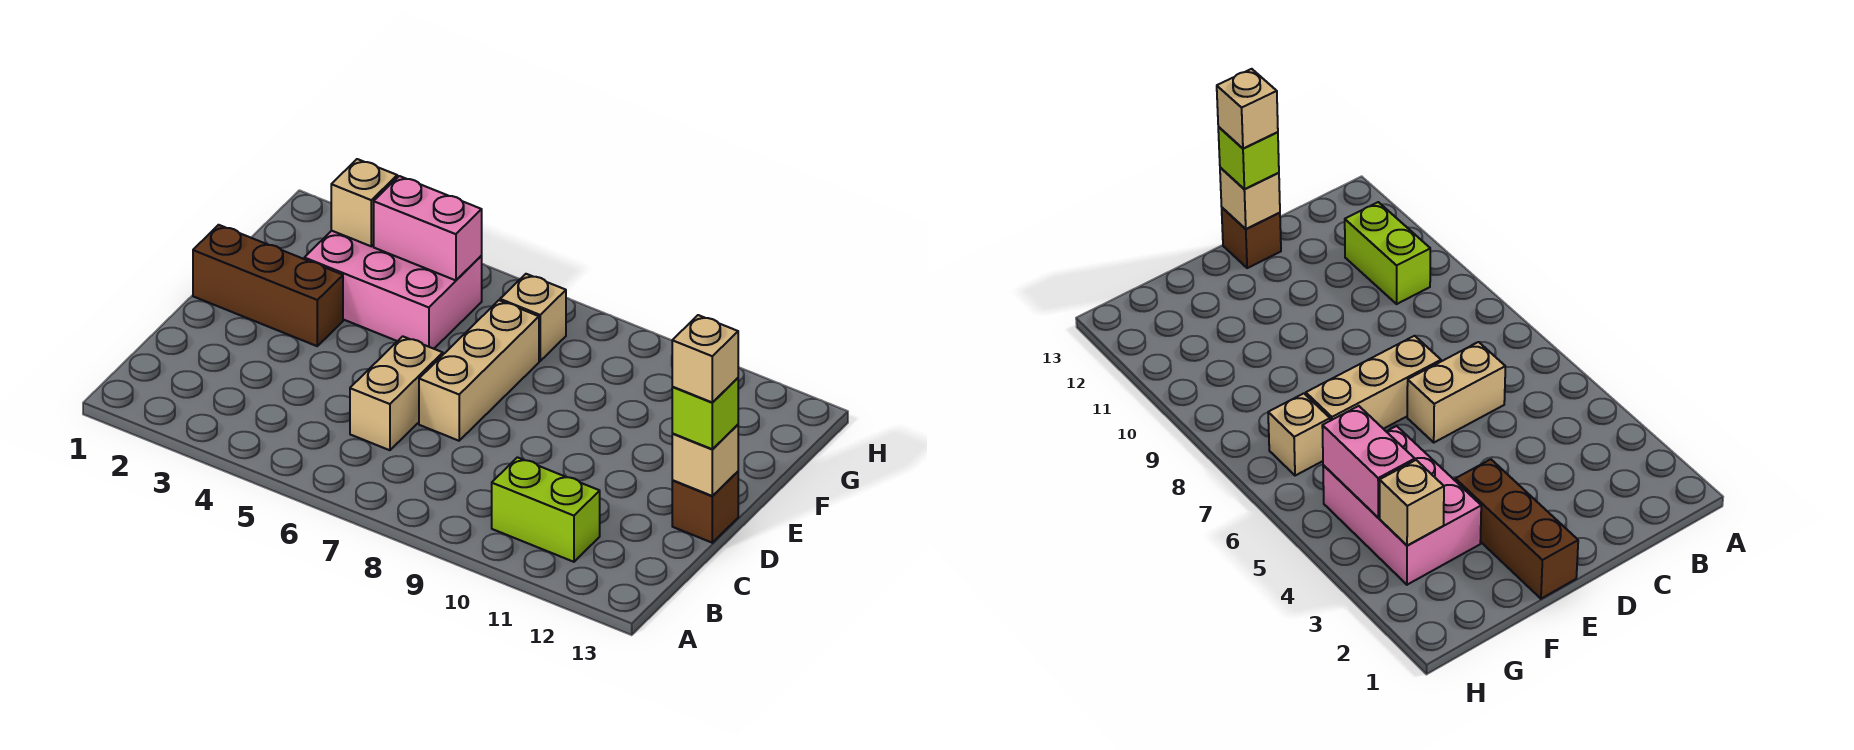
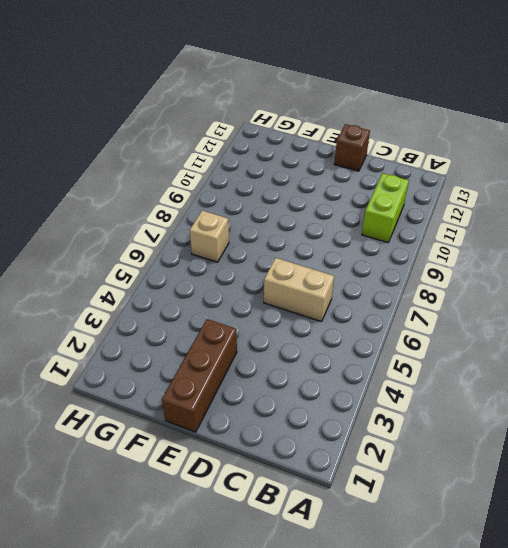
none -> tan 1x3 brick [419,300,539,441]
none -> pink 2x3 brick [304,231,482,349]
none -> tan 1x1 brick [672,425,738,496]

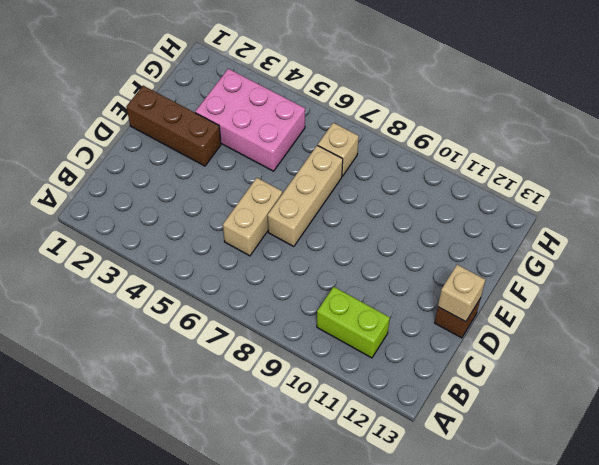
none -> tan 1x1 brick [331,159,397,246]
none -> pink 1x2 brick [374,176,482,280]
none -> lime 1x1 brick [672,378,738,449]

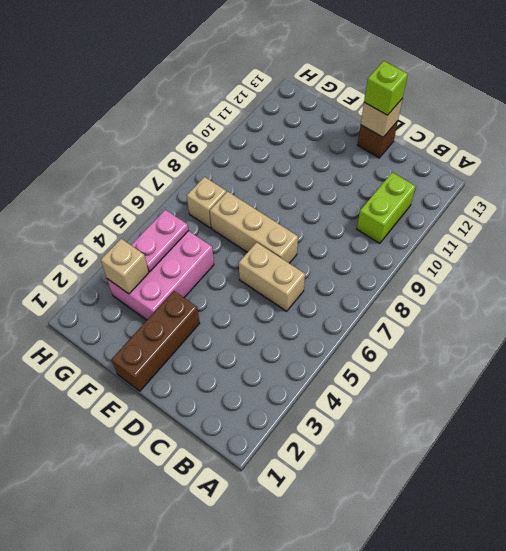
pink 1x2 plate [131,210,189,272] -> pink 1x2 brick [374,176,482,280]
none -> tan 1x1 brick [672,315,738,403]

